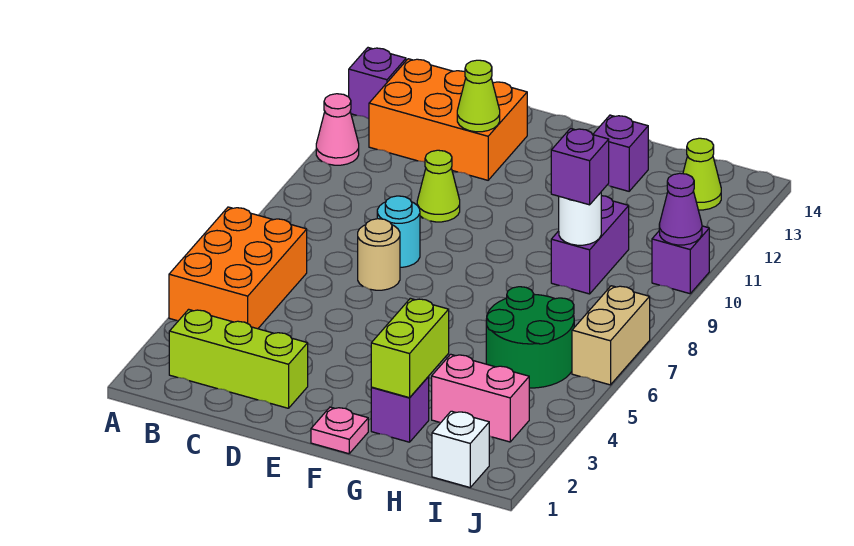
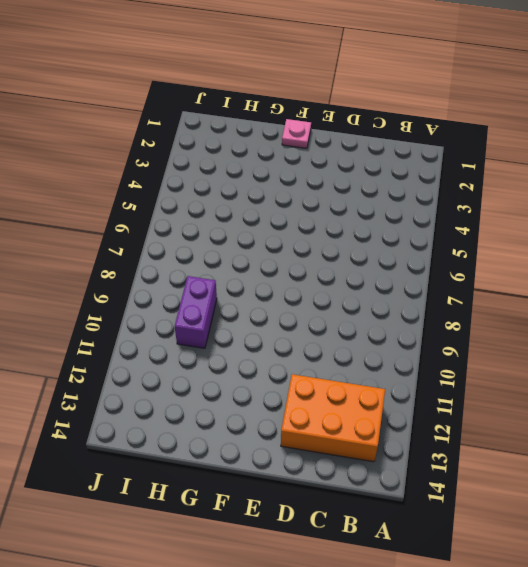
none -> orange 2x3 brick [169,207,307,329]
none -> pink 1x1 cone [316,94,359,165]
none -> purple 1x1 brick [349,48,406,119]

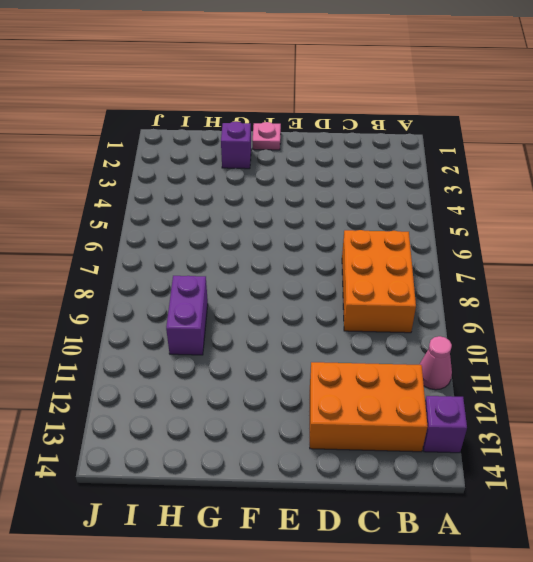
orange 2x3 brick [342,230,416,333] -> orange 2x3 brick moved to [169,207,307,329]
none -> lime 1x3 brick [169,309,308,408]
none -> tan 1x1 round brick [358,219,400,290]
none -> cyan 1x1 round brick [377,196,420,267]

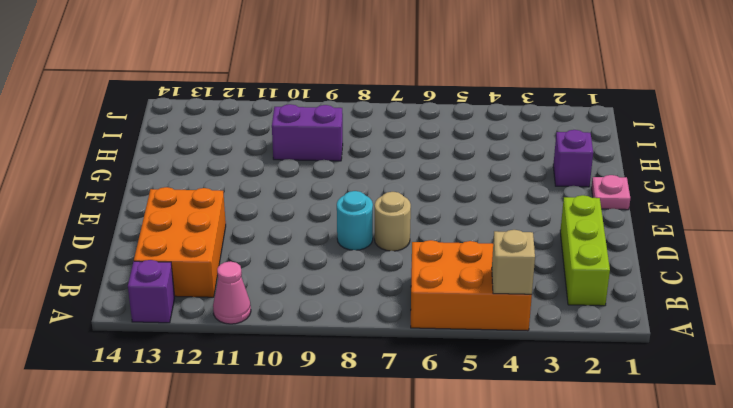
tan 1x1 brick [492,230,535,294] -> none
none -> lime 1x1 cone [417,150,460,222]
none -> purple 1x1 brick [593,115,648,191]
none -> pink 1x2 brick [432,354,529,442]

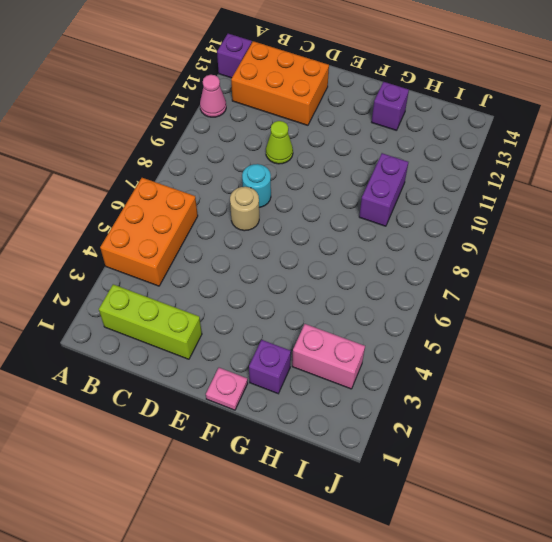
none -> green 2x2 round brick [486,287,574,388]
none -> white 1x1 brick [432,411,489,487]
none -> lime 1x1 cone [683,138,721,210]

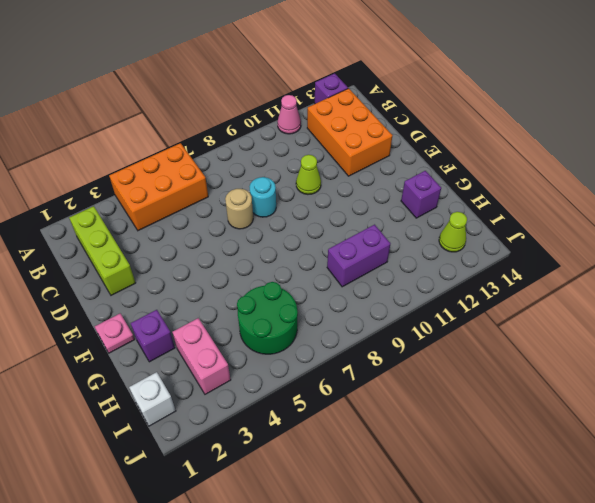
none -> tan 1x2 brick [572,286,650,385]
none -> purple 1x1 brick [652,226,709,294]
none -> lime 1x1 cone [457,60,500,132]

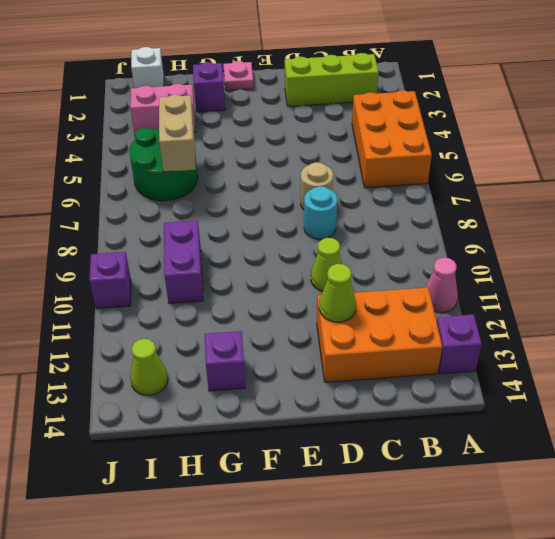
tan 1x2 brick [159,95,196,172] -> tan 1x2 brick moved to [572,286,650,385]
none -> lime 1x2 brick [371,298,449,398]
none -> white 1x1 round brick [559,193,601,245]
none -> purple 1x1 cone [659,173,702,245]

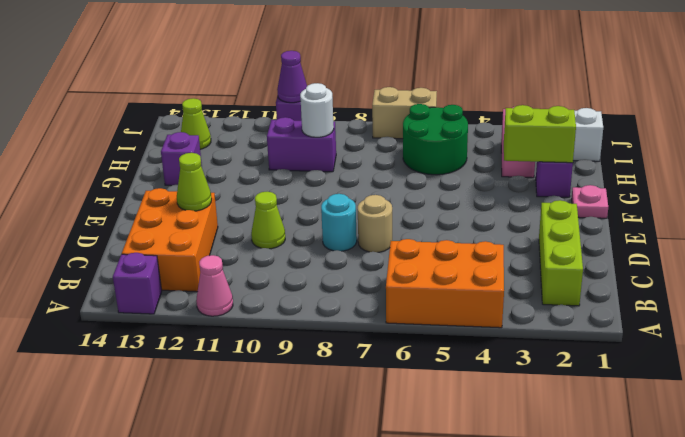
none -> purple 1x1 brick [551,128,609,205]

